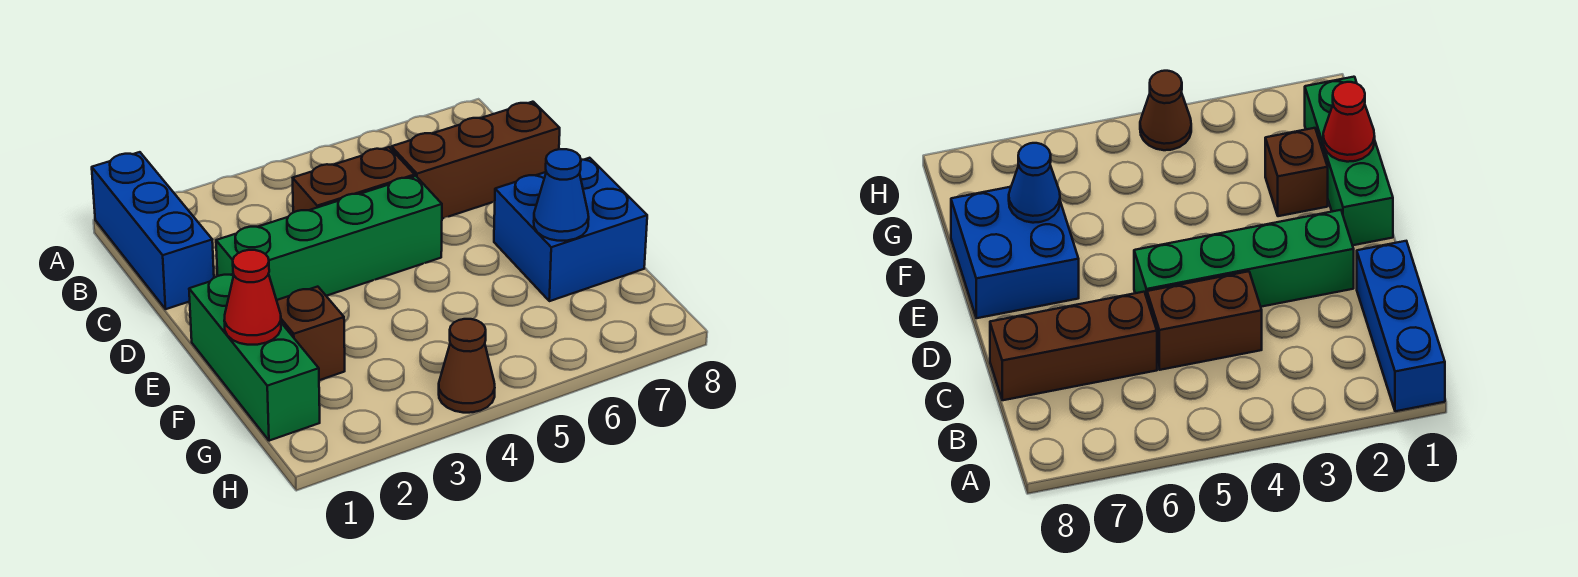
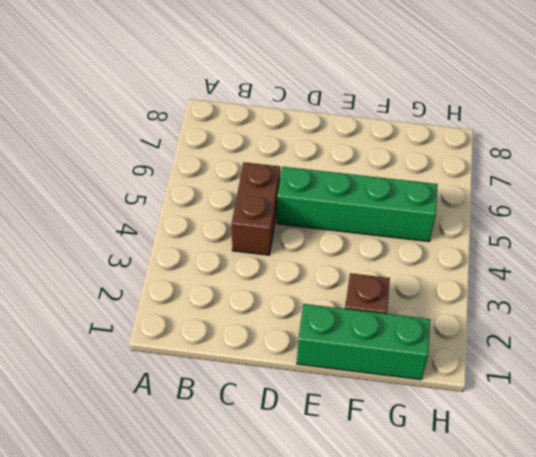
green 1x4 brick [277,167,438,242] -> green 1x4 brick turned to [216,176,442,300]
none -> blue 1x3 brick [92,152,214,309]
none -> brown 1x3 brick [392,102,560,219]

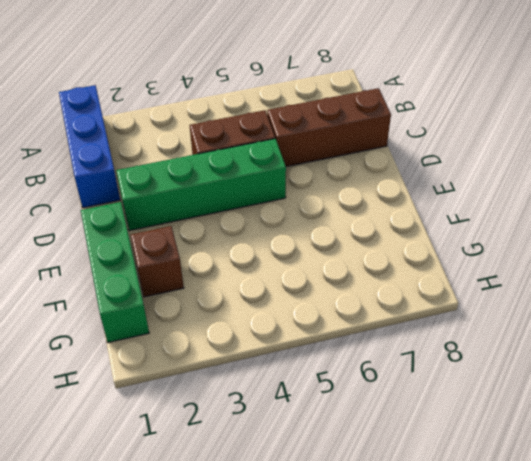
none -> blue 2x2 brick [494,158,647,301]
none -> brown 1x1 cone [439,319,495,413]

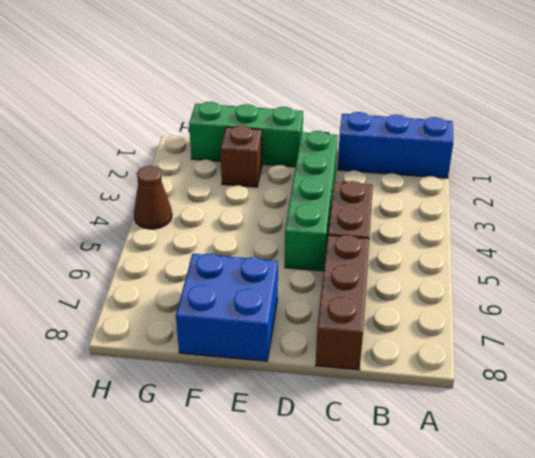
none -> red 1x1 cone [224,250,281,345]
none -> blue 1x1 cone [534,149,589,241]

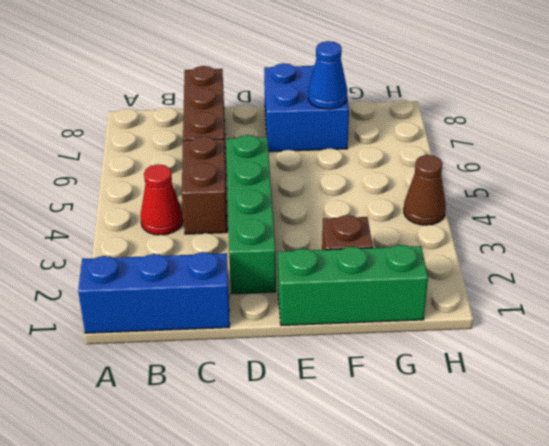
red 1x1 cone [140,164,183,235] -> red 1x1 cone moved to [224,250,281,345]

